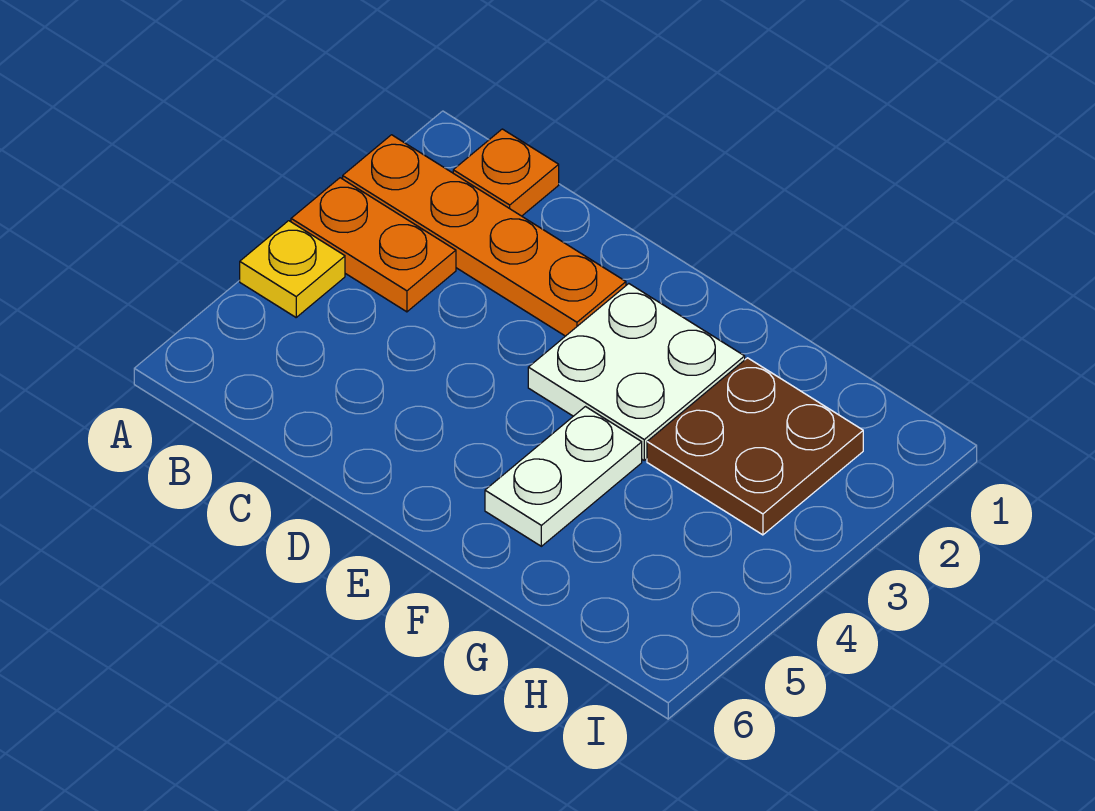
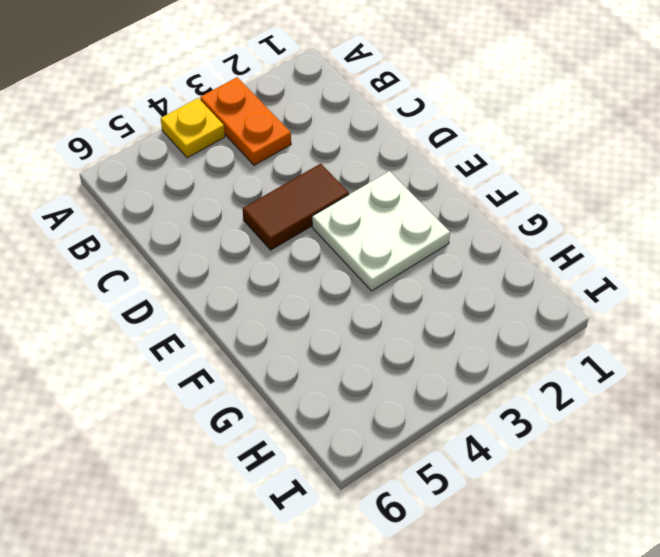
brown 1x2 tile [243,164,349,250] -> none
none -> orange 1x4 plate [343,135,626,336]
none -> orange 1x1 plate [453,129,559,216]

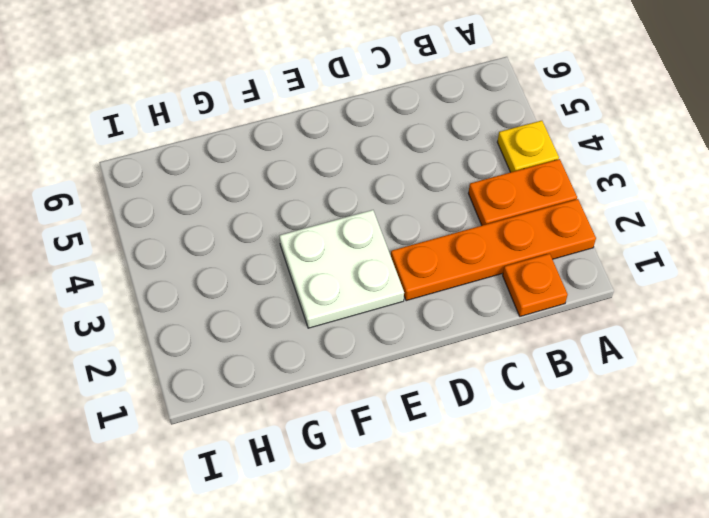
none -> white 1x2 plate [485,407,642,546]
none -> brown 2x2 plate [647,358,863,535]

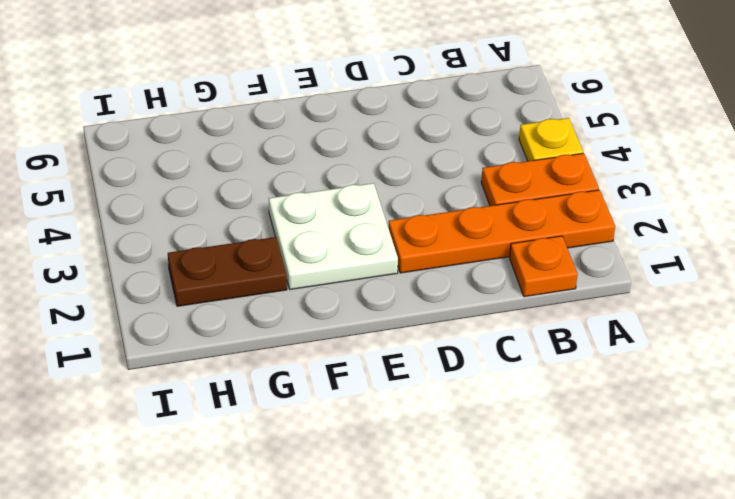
brown 1x2 plate [168,237,287,306] -> brown 2x2 plate [647,358,863,535]
none -> white 1x2 plate [485,407,642,546]

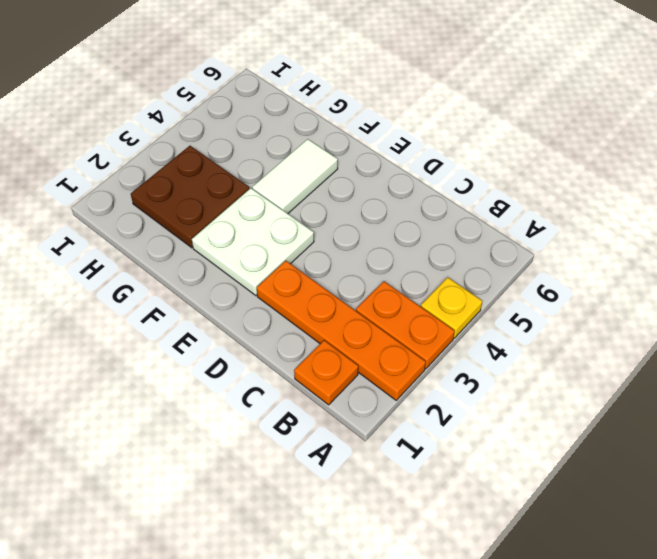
white 1x2 tile [252,139,338,214] -> white 1x2 plate [485,407,642,546]

